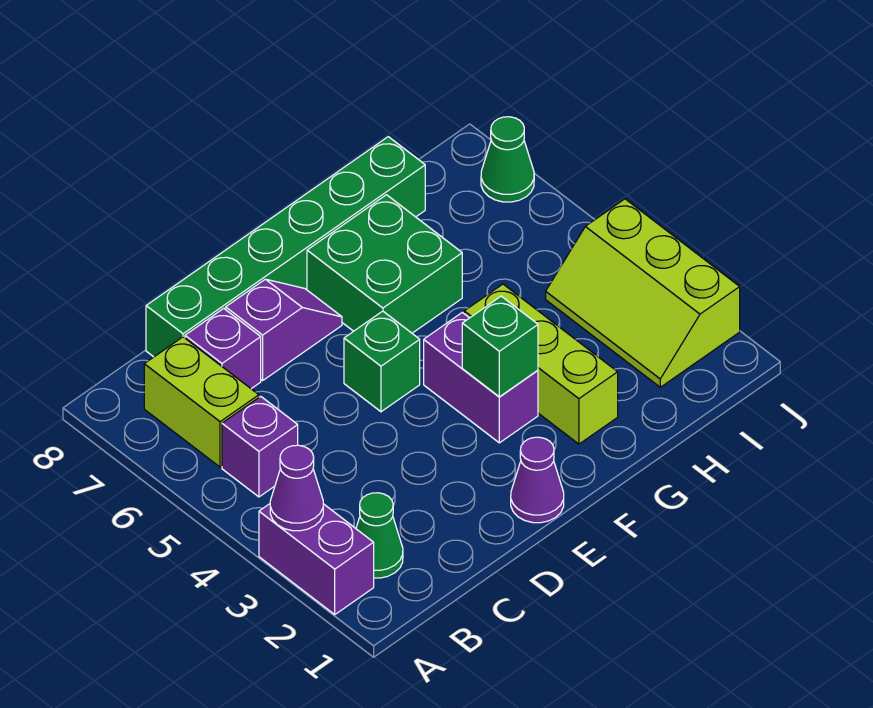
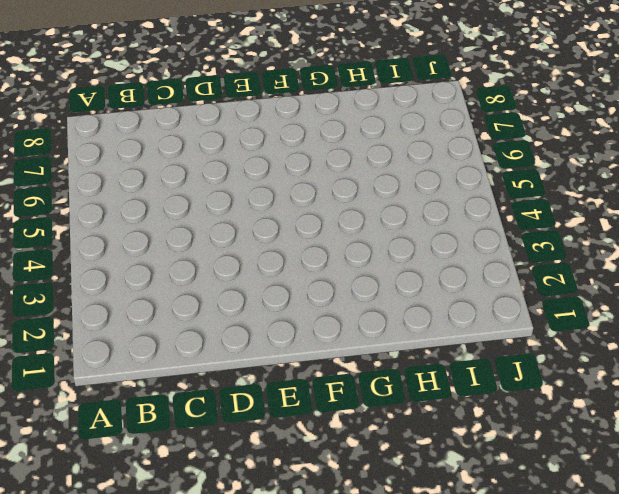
none -> purple 1x2 brick [259,504,374,614]
none -> green 1x1 cone [356,493,403,578]
none -> purple 1x1 brick [222,396,298,497]

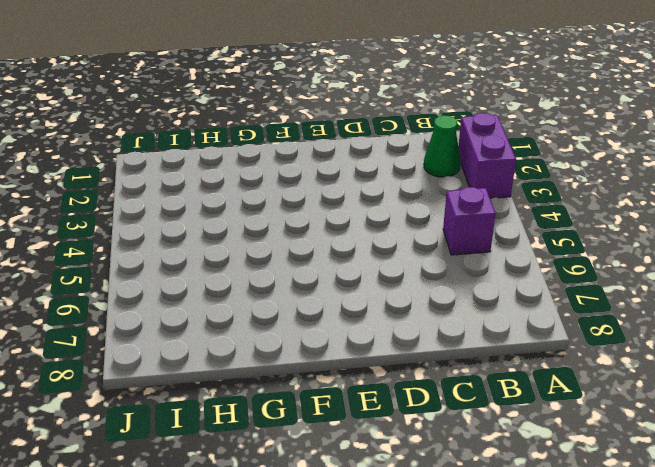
none -> lime 1x2 brick [144,337,259,467]
none -> purple 1x1 brick [185,308,261,389]
none -> green 1x6 brick [146,137,425,357]

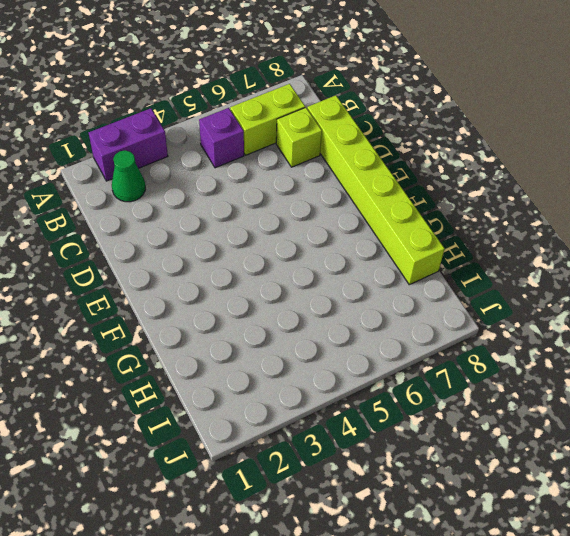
lime 1x1 brick [276,108,322,167] -> purple 1x1 brick [185,308,261,389]
lime 1x6 brick [307,95,445,285] -> green 1x6 brick [146,137,425,357]
none -> purple 1x2 slope [226,279,342,380]
none -> purple 1x1 cone [511,437,564,523]
none -> green 1x1 brick [344,311,420,412]

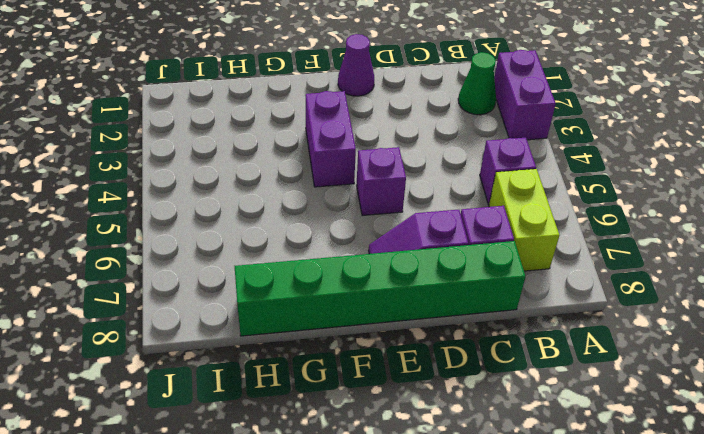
purple 1x1 brick [357,147,406,216] -> green 1x1 brick [344,311,420,412]
none -> green 2x2 brick [307,195,462,333]
none -> lime 1x3 brick [464,284,618,444]
none -> lime 2x3 slope [546,199,740,387]

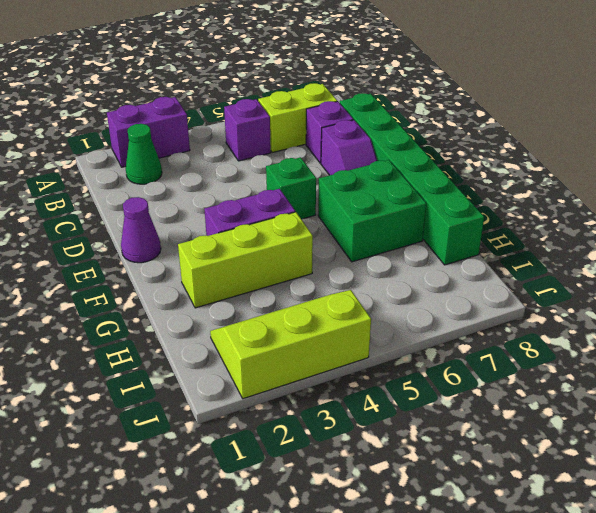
none -> green 1x1 cone [481,117,534,202]
none -> purple 1x1 cone [270,445,323,531]
none -> green 1x1 brick [462,296,538,397]

